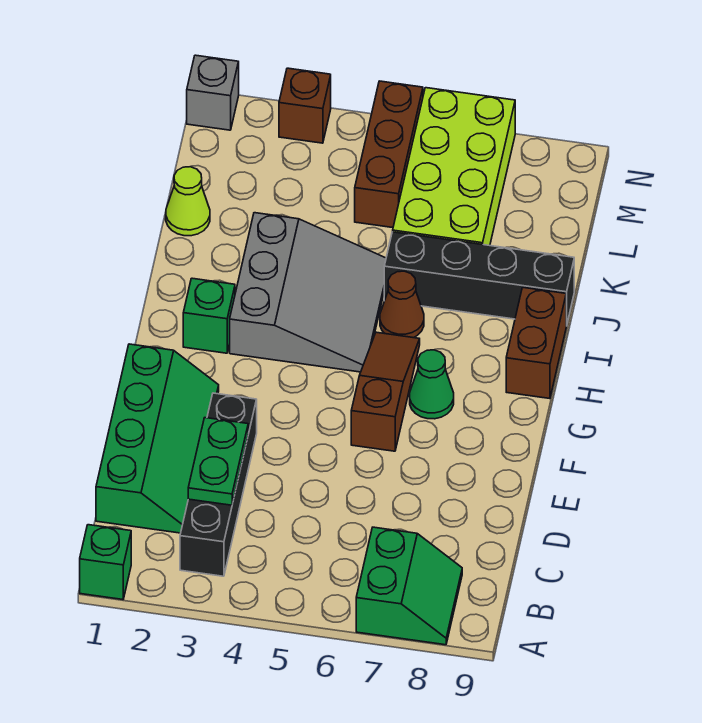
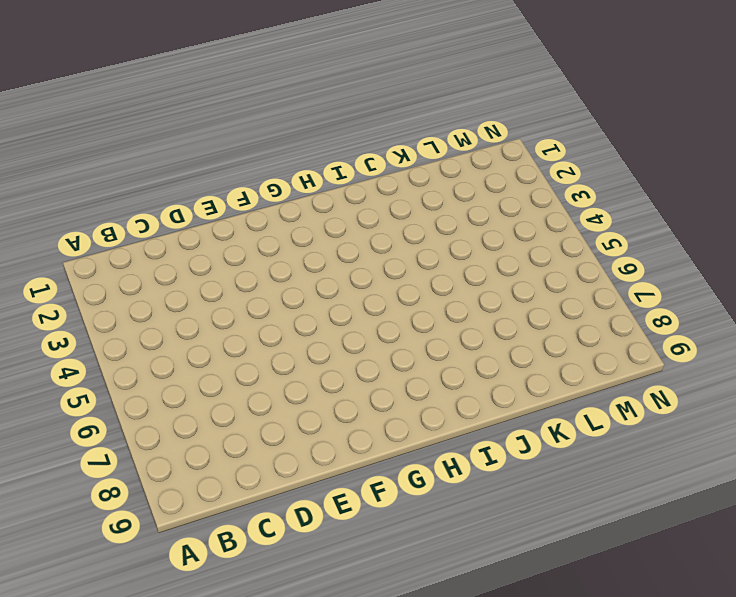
none -> green 1x1 brick [80,525,131,600]
none -> green 2x2 slope [356,527,462,645]
none -> black 1x4 brick [180,393,257,576]

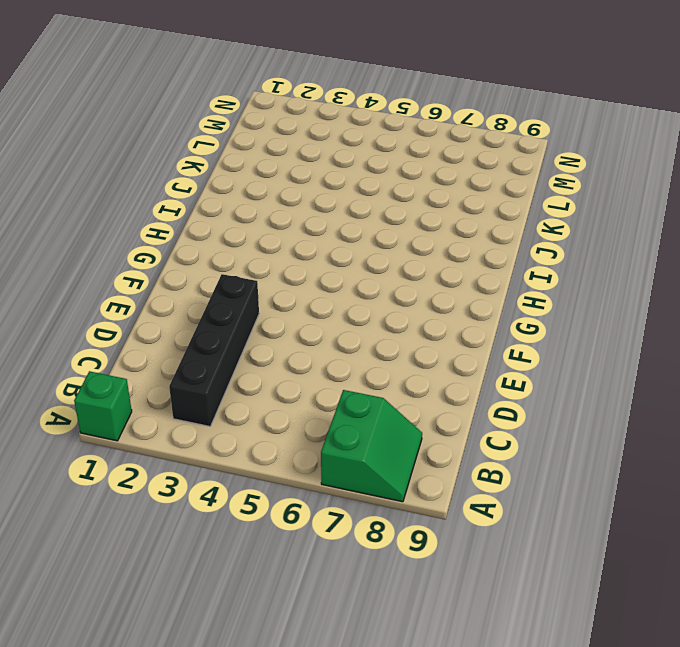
none -> green 2x4 slope [96,344,219,533]
none -> brown 1x3 slope [351,332,420,451]
none -> green 1x1 cone [410,350,454,419]

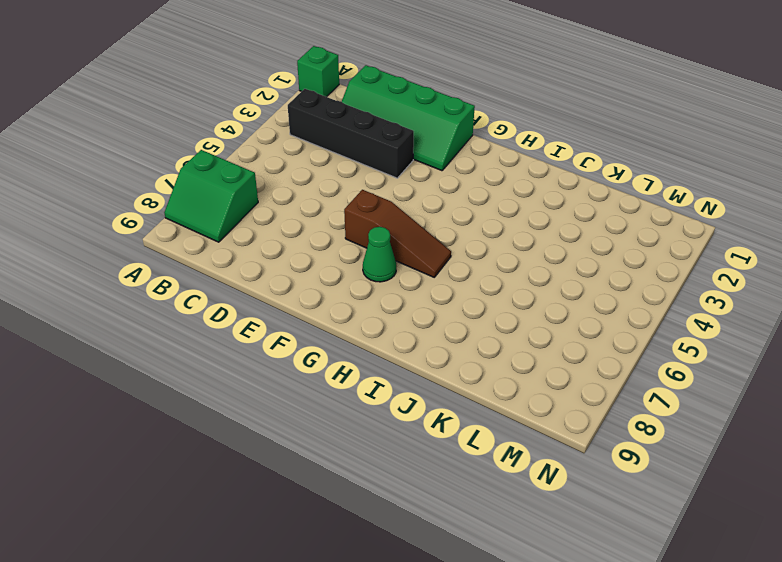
none -> green 1x1 brick [183,278,235,353]
none -> grey 3x3 slope [230,213,386,372]
none -> brown 1x2 brick [506,288,566,399]

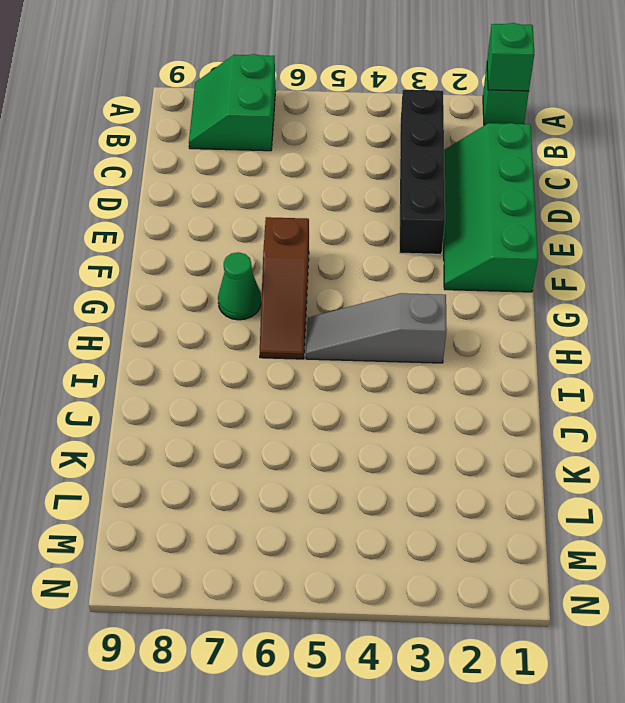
green 1x1 brick [487,23,534,91] -> green 1x1 brick moved to [183,278,235,353]
grey 1x3 slope [306,293,447,363] -> grey 3x3 slope [230,213,386,372]
none -> brown 1x2 brick [506,288,566,399]
none -> brown 1x1 cone [380,271,424,338]
none -> black 1x4 brick [384,232,574,326]

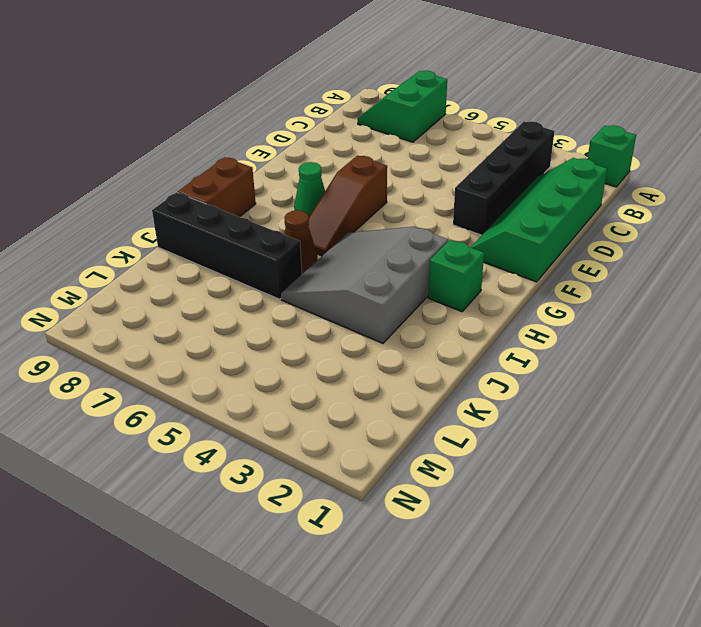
none -> lime 1x1 cone [166,167,210,236]
none -> lime 2x4 brick [393,88,515,246]
none -> brown 1x3 brick [355,81,423,228]

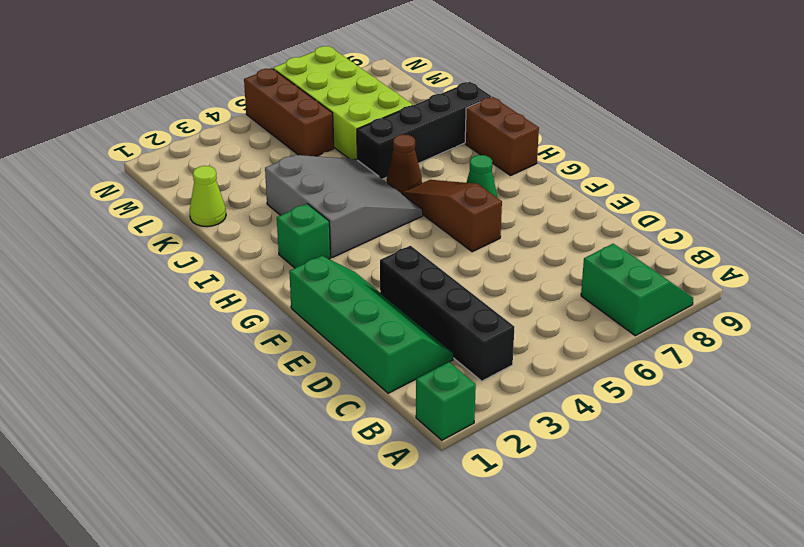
none -> grey 1x1 brick [187,55,239,130]
none -> brown 1x1 brick [279,68,331,143]
none -> green 1x2 plate [188,418,248,505]

